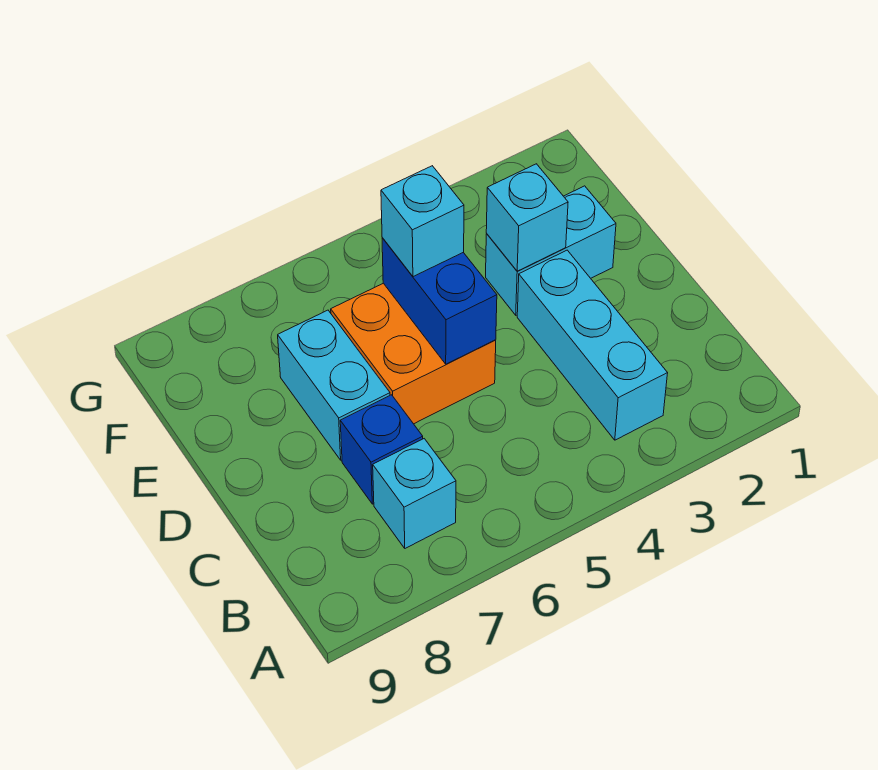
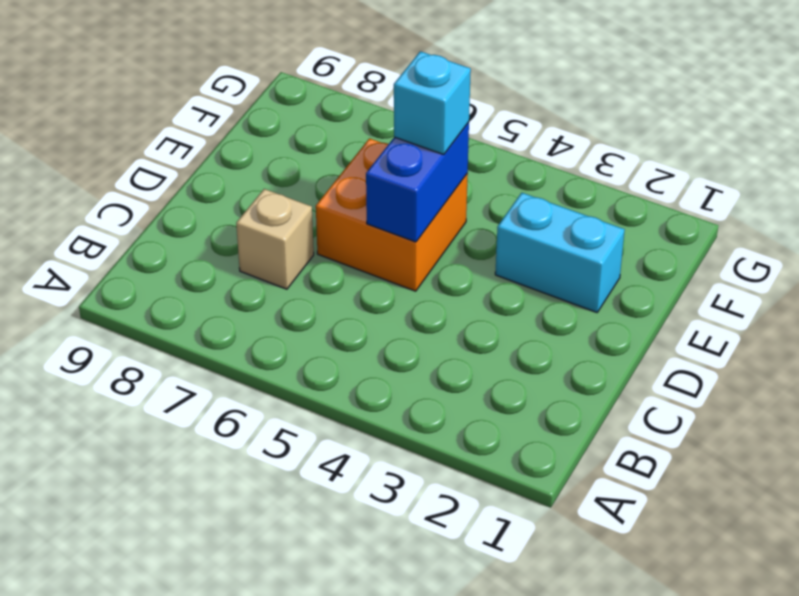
tan 1x1 brick [236,189,314,289] -> blue 1x1 brick [340,395,423,504]
none -> cyan 1x3 brick [517,250,668,440]
none -> cyan 1x1 brick [373,439,456,548]

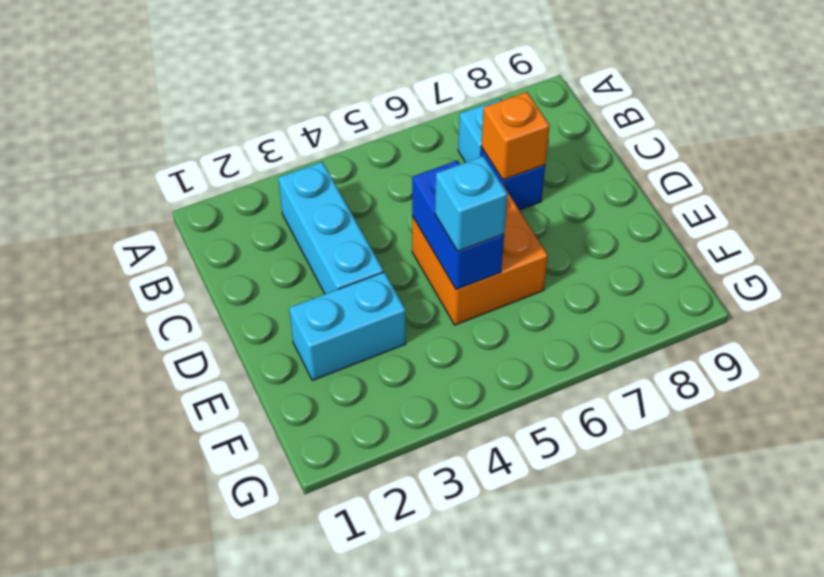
orange 1x1 brick [481,92,550,180] -> none
none -> cyan 1x2 brick [278,310,390,460]
none -> cyan 1x1 brick [486,164,568,271]

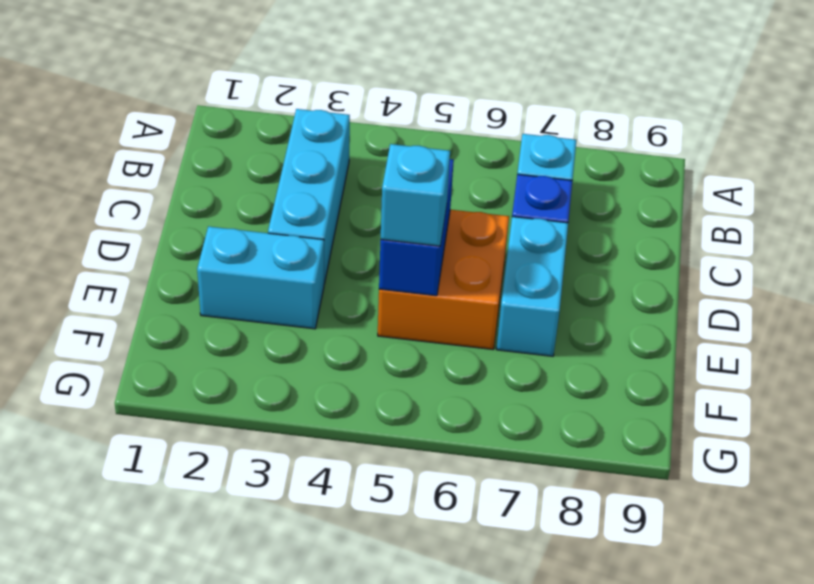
none -> cyan 1x1 brick [486,164,568,271]

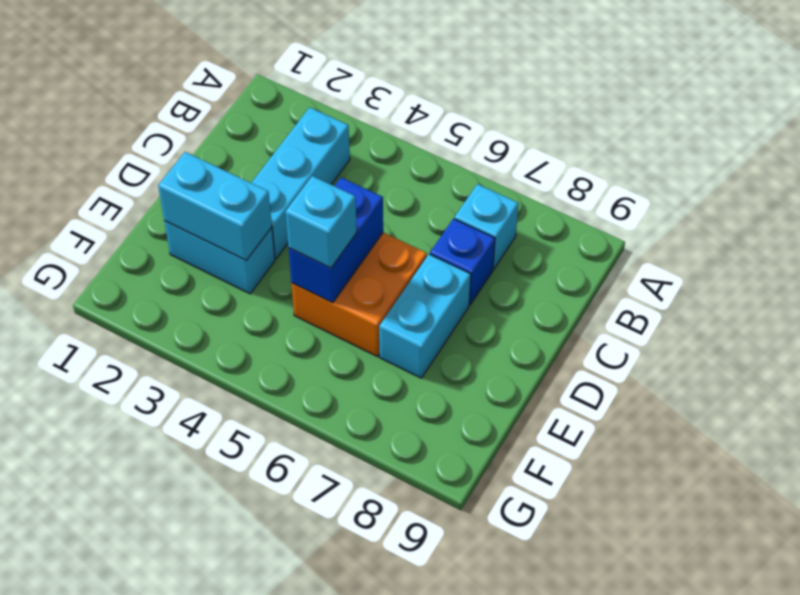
cyan 1x2 brick [158,152,272,260] -> cyan 1x1 brick [486,164,568,271]

